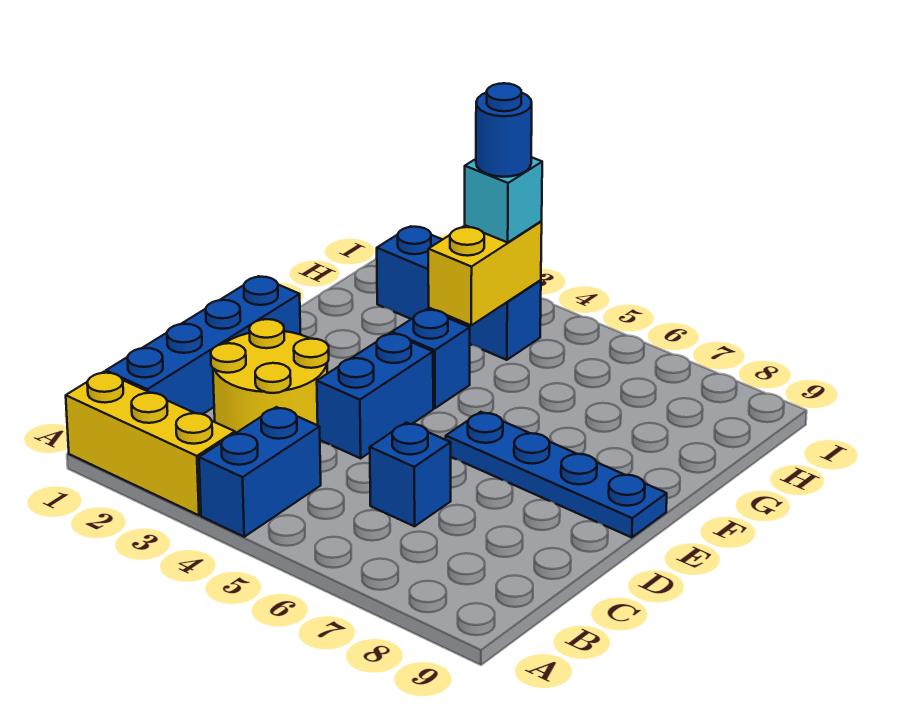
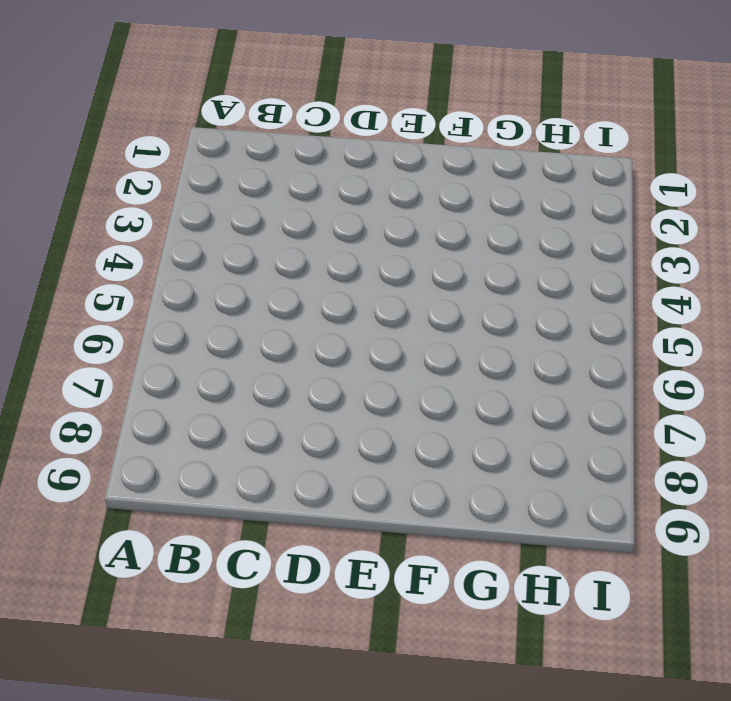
none -> yellow 1x3 brick [66,372,235,515]
none -> blue 1x2 brick [199,407,321,537]
none -> blue 1x4 brick [106,276,301,414]

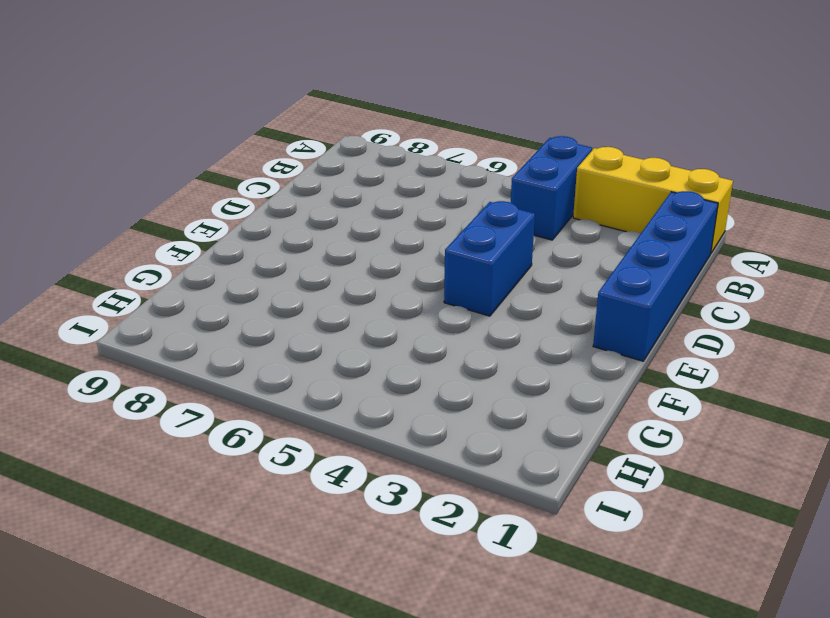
none -> yellow 2x2 round brick [211,319,329,433]
none -> blue 1x1 brick [370,423,451,526]
none -> blue 1x4 plate [446,412,667,538]

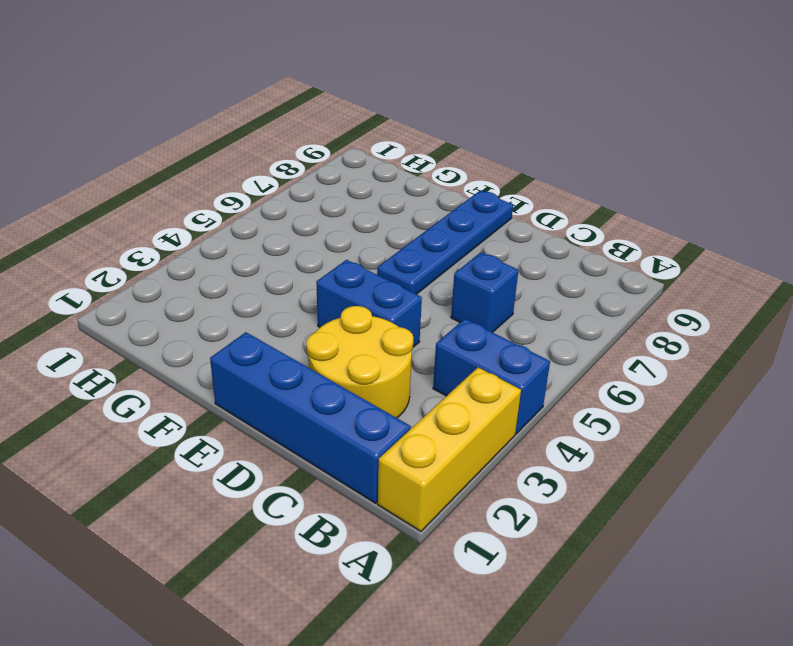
none -> blue 1x1 brick [392,309,470,408]
none -> blue 1x3 brick [377,226,541,360]
none -> yellow 1x2 brick [428,222,542,325]

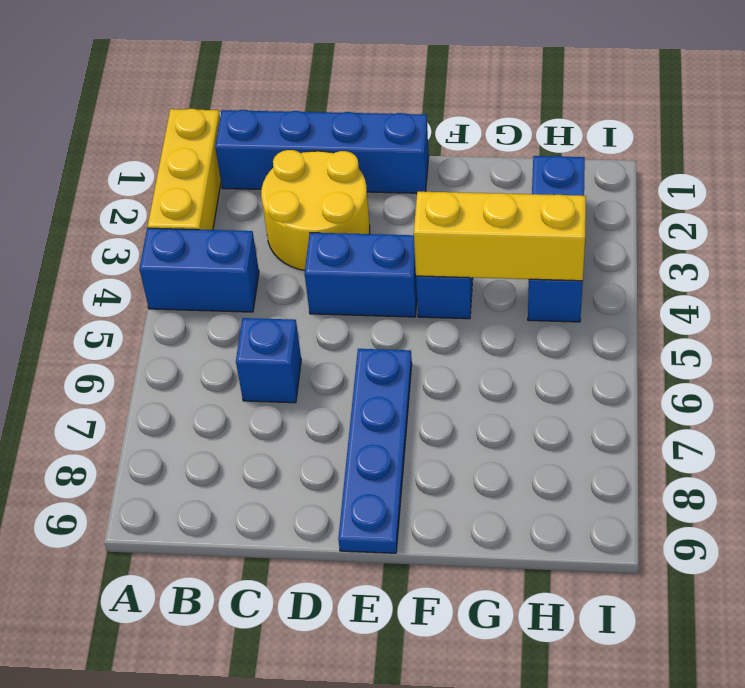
yellow 1x3 brick [414,191,586,281] -> yellow 1x2 brick [428,222,542,325]
none -> cyan 1x1 brick [465,157,542,242]
none -> blue 1x1 round brick [476,83,532,177]

